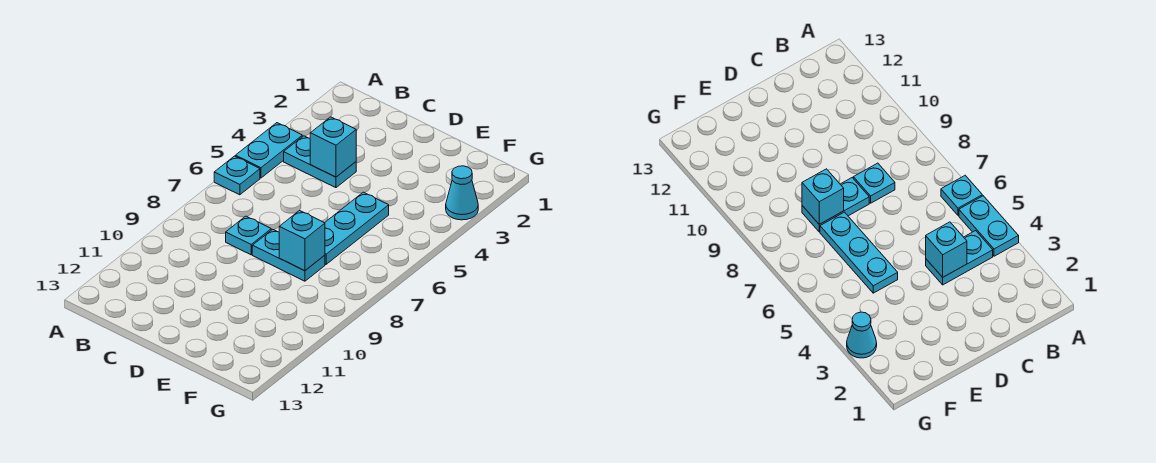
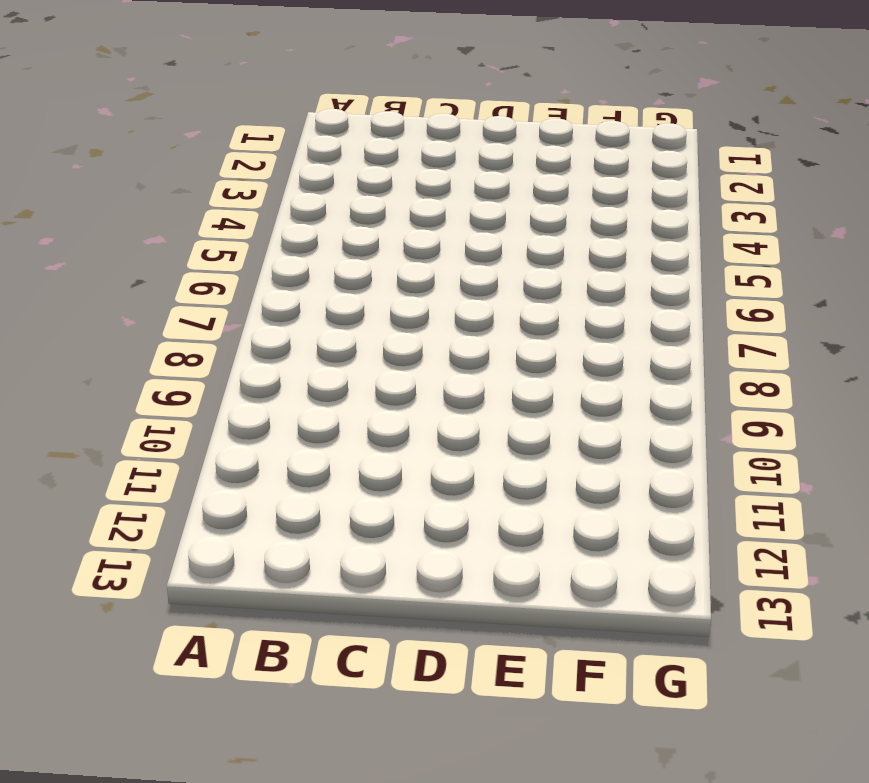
none -> cyan 1x2 plate [235,123,302,178]
none -> cyan 1x1 plate [214,156,260,195]

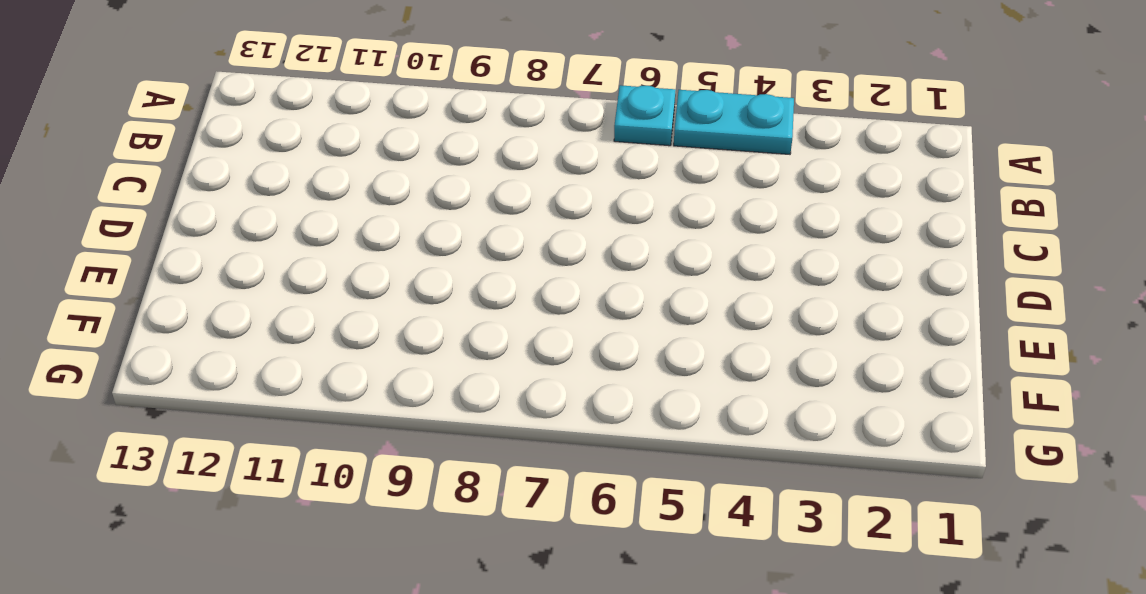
none -> cyan 1x2 plate [284,136,356,188]
none -> cyan 1x1 plate [226,216,271,255]

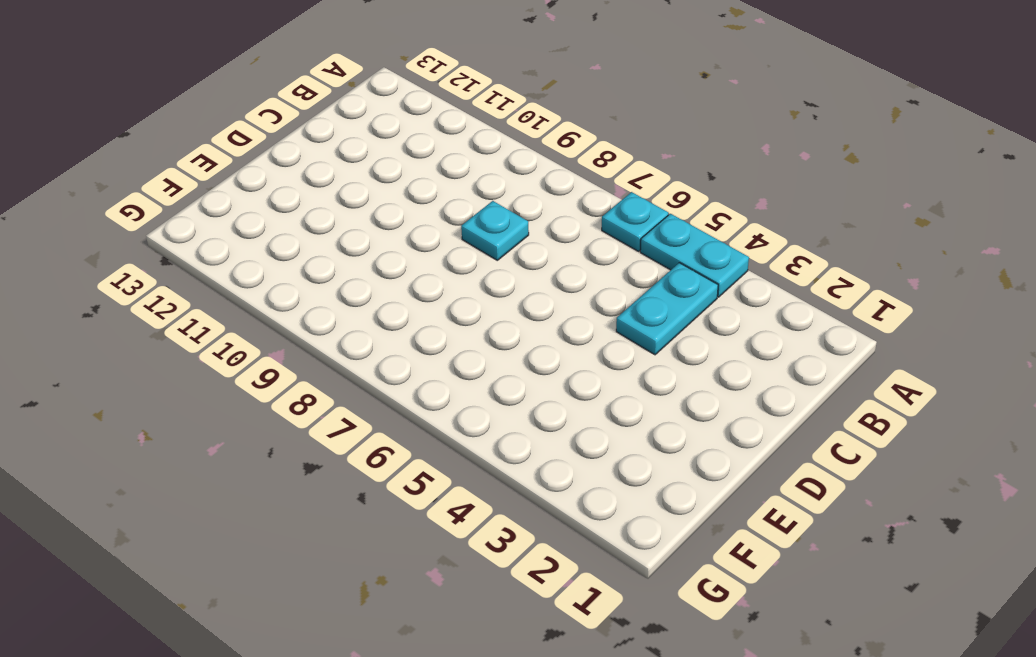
none -> cyan 1x2 plate [252,229,325,281]
none -> cyan 1x3 plate [325,192,389,264]

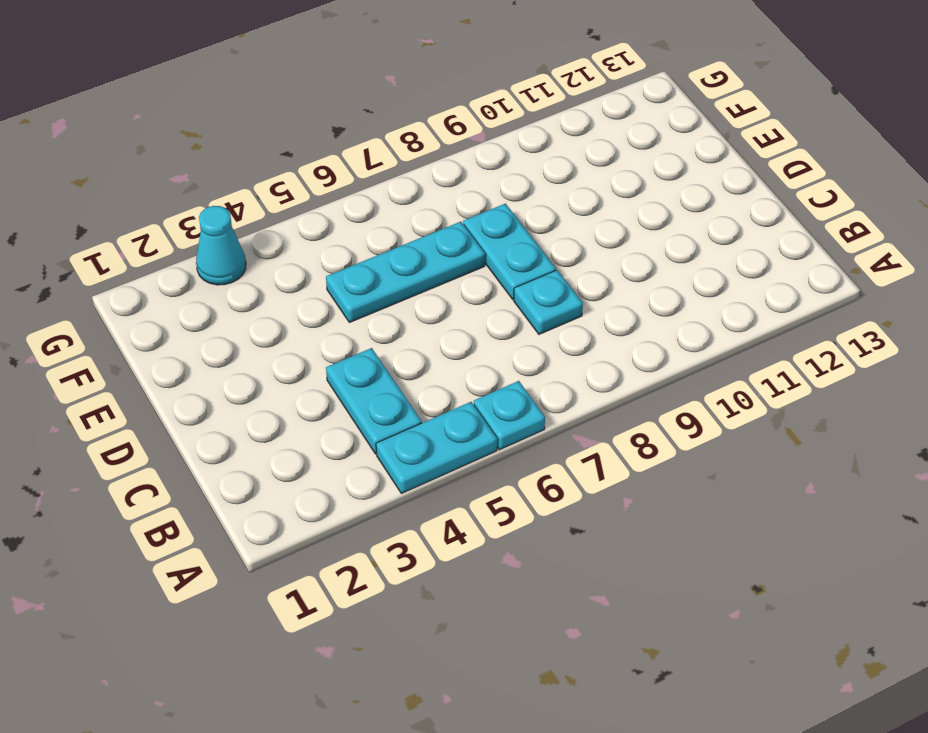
none -> cyan 1x1 brick [310,117,356,177]
none -> cyan 1x1 brick [279,210,325,271]

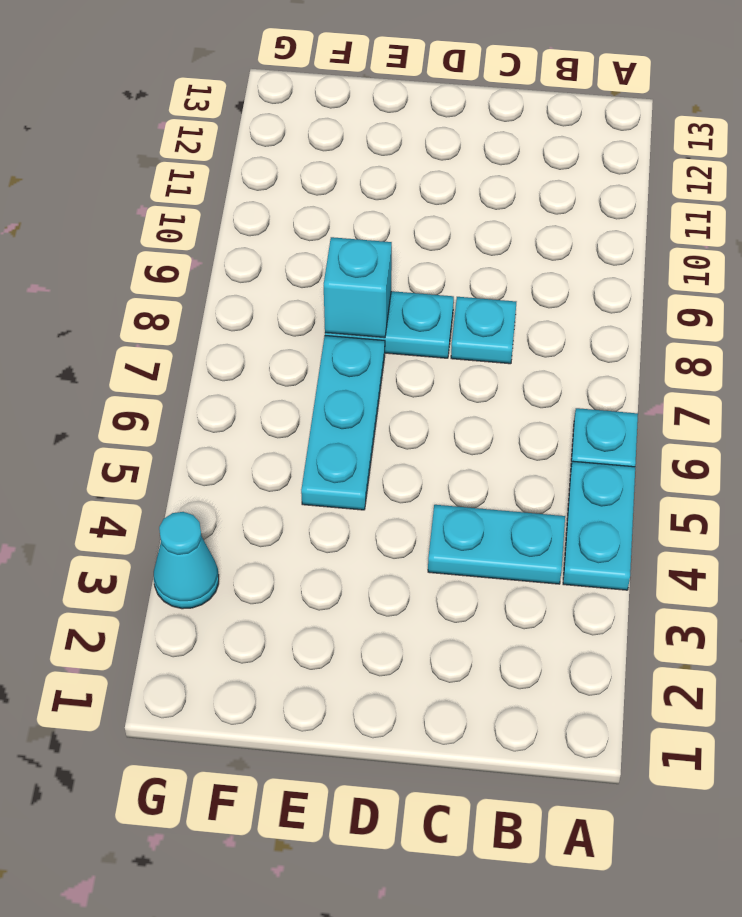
none -> cyan 1x1 brick [310,117,356,177]

